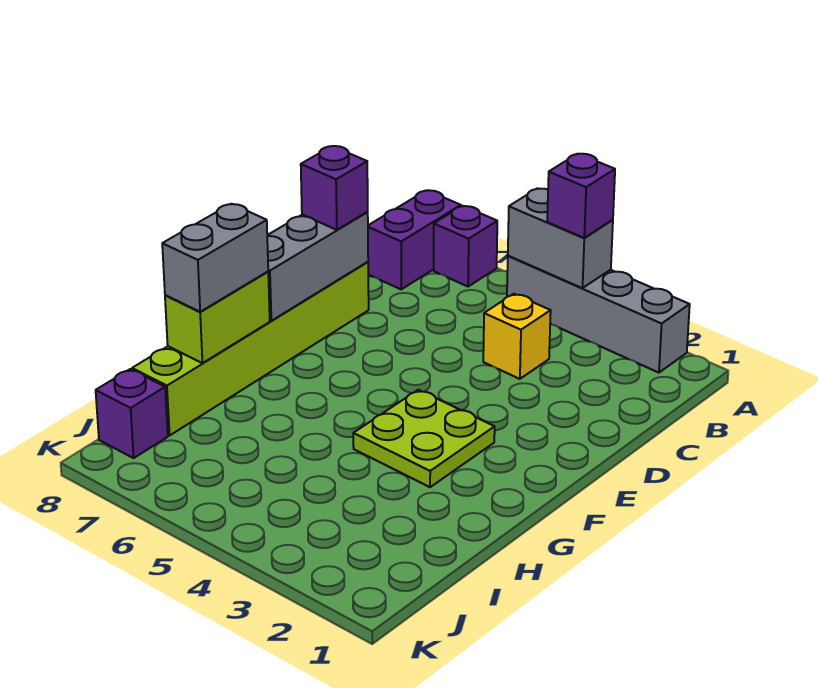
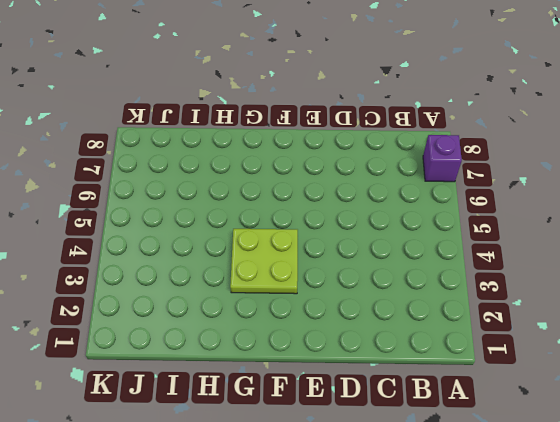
none -> grey 1x4 brick [507,256,690,373]
none -> purple 1x2 brick [368,190,461,289]
none -> yellow 1x1 brick [483,294,551,379]

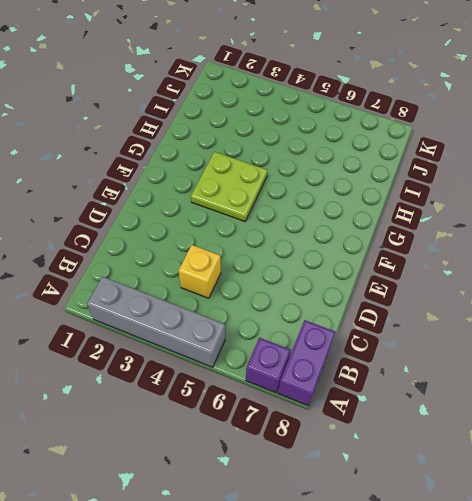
none -> lime 1x6 brick [132,262,369,436]
none -> purple 1x1 brick [96,369,168,458]
none -> grey 1x2 brick [508,189,613,288]

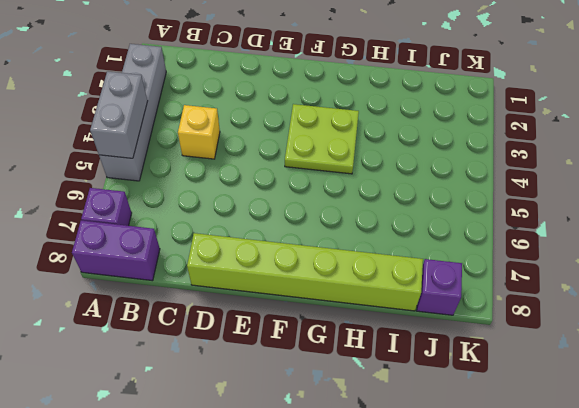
none -> grey 1x3 brick [267,212,368,321]
none -> lime 1x2 brick [165,272,270,363]
none -> purple 1x1 brick [547,154,615,238]

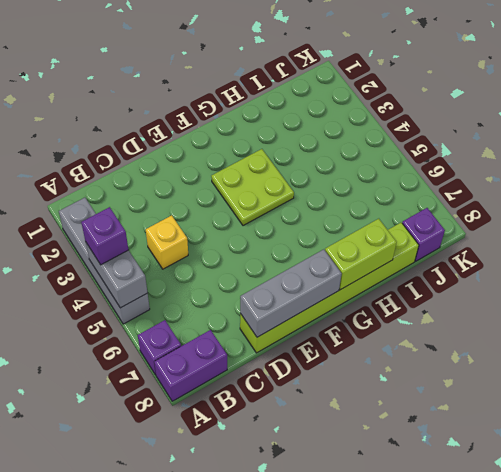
none -> purple 1x1 brick [301,146,368,230]
none -> grey 1x2 brick [162,204,268,312]

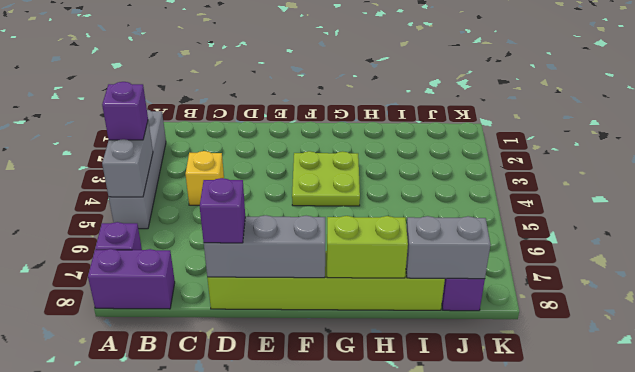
grey 1x2 brick [406,216,491,279] -> grey 1x2 brick moved to [162,204,268,312]

